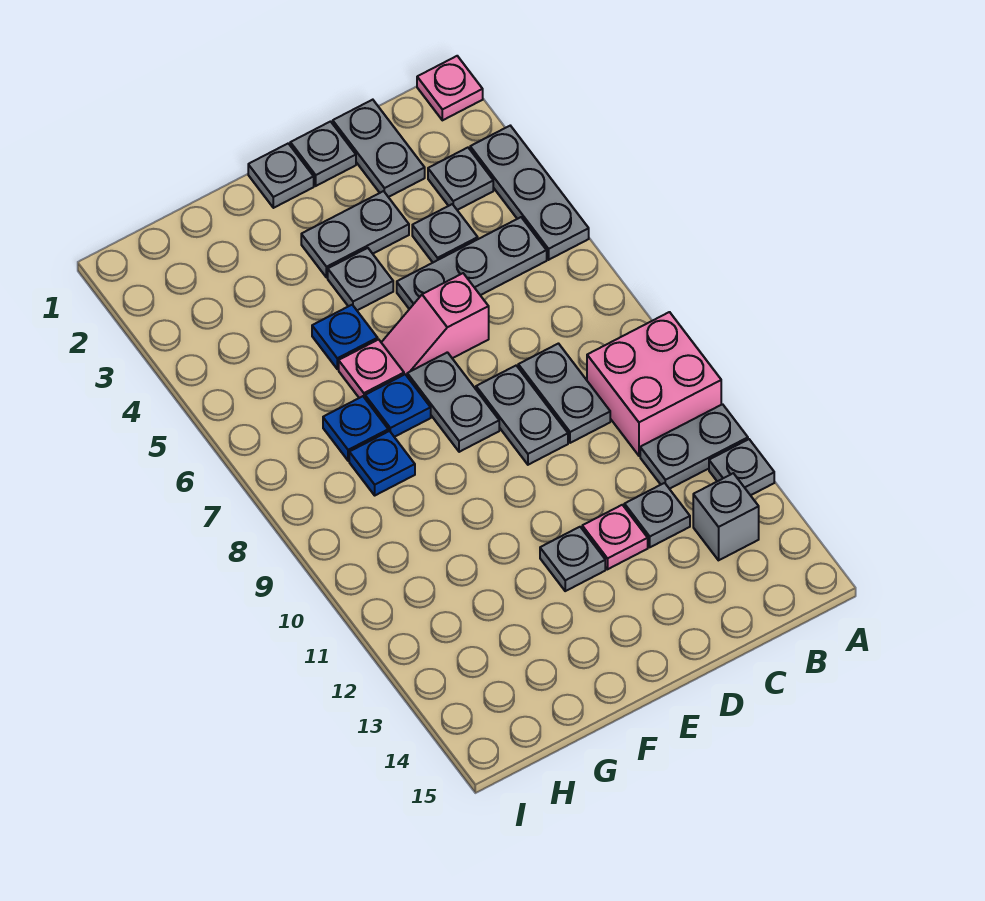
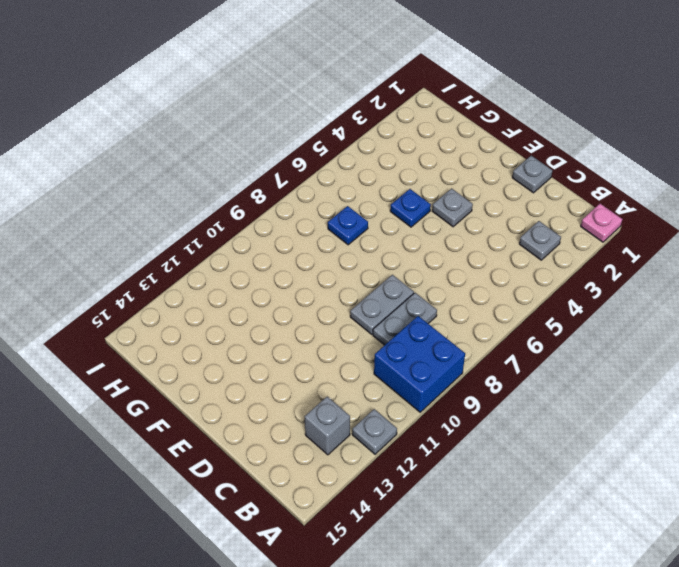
blue 2x2 brick [374,316,465,412] -> pink 2x2 brick [587,312,721,456]
none -> grey 1x3 plate [470,126,589,260]
none -> grey 1x2 plate [640,404,748,489]
none -> grey 1x3 plate [397,217,547,309]

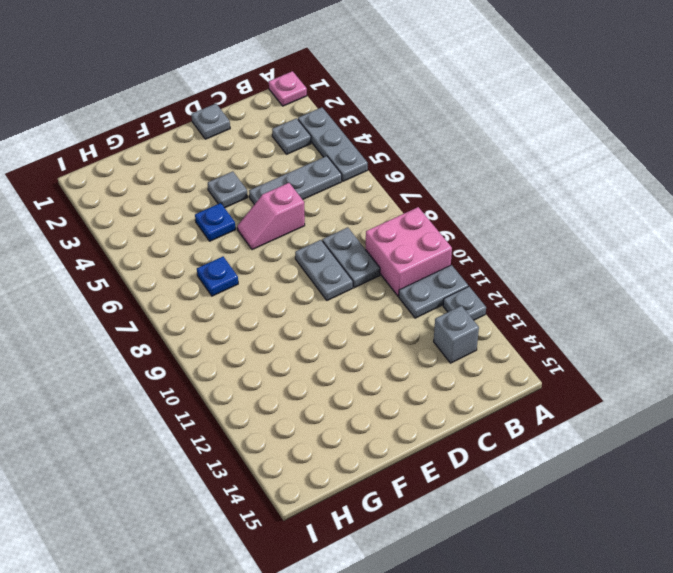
none -> grey 1x2 plate [333,100,425,197]
none -> grey 1x1 plate [412,204,478,262]
none -> grey 1x1 plate [624,483,690,547]

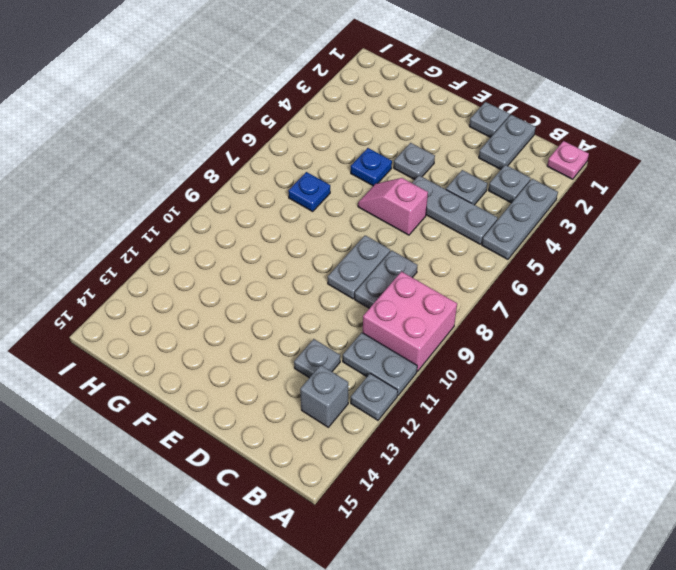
none -> grey 1x2 plate [301,191,409,278]
none -> pink 1x1 plate [582,505,648,569]
none -> grey 1x1 plate [248,143,314,208]

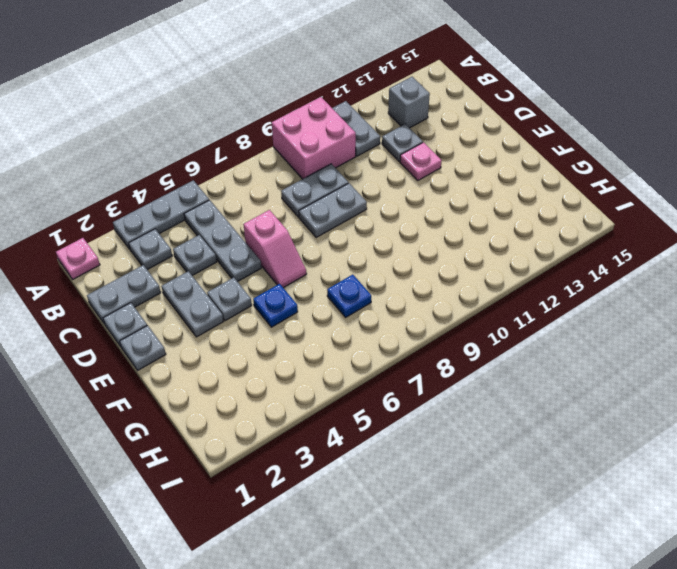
none -> grey 1x1 plate [709,439,774,495]
none -> grey 1x2 plate [407,352,499,452]
none -> grey 1x1 plate [540,527,605,591]

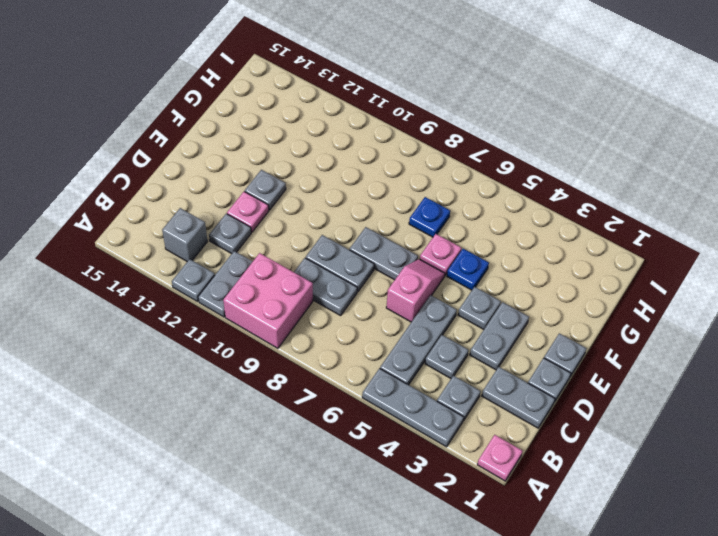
none -> blue 1x1 plate [365,374,431,437]
none -> blue 1x1 plate [349,431,415,495]

